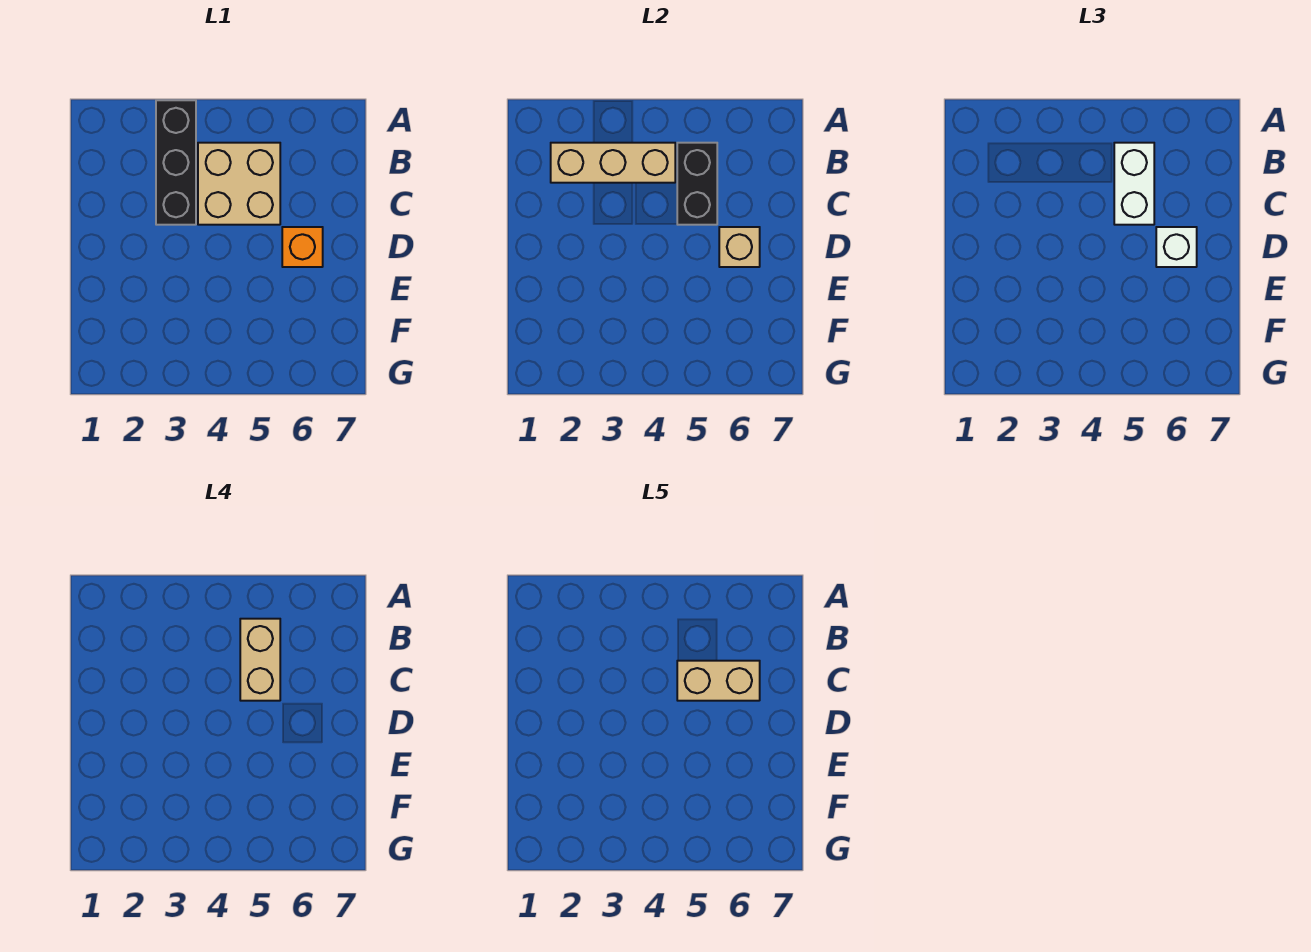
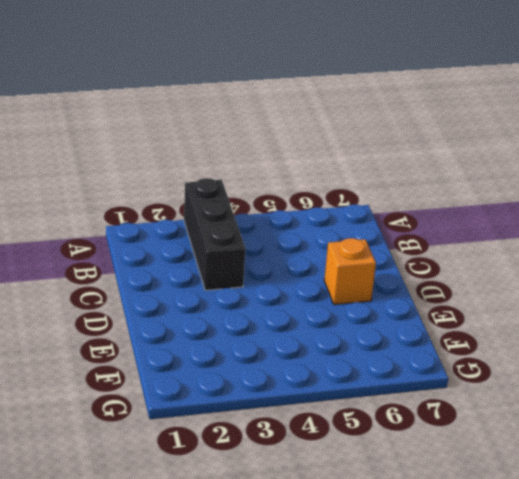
none -> tan 2x2 brick [198,143,280,225]
none -> tan 1x3 brick [551,143,675,183]

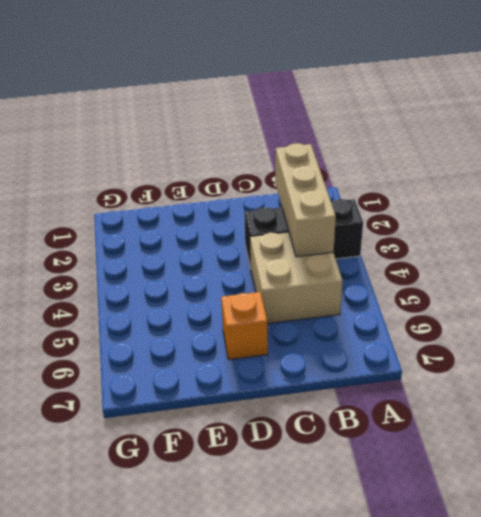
none -> black 1x2 brick [677,143,717,225]
none -> tan 1x1 brick [719,227,760,267]

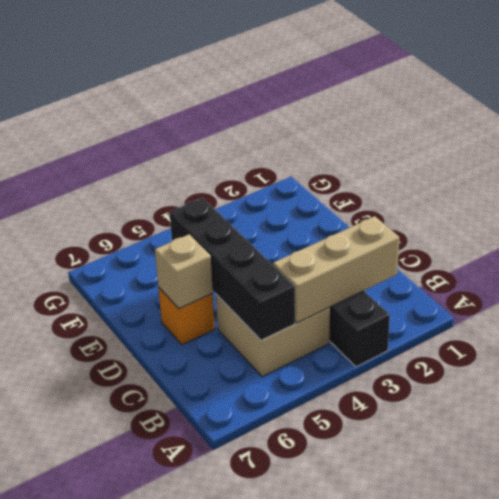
black 1x4 brick [170,198,295,340] -> black 1x2 brick [677,143,717,225]
none -> white 1x2 brick [1114,143,1154,225]
none -> white 1x1 brick [1156,227,1197,267]

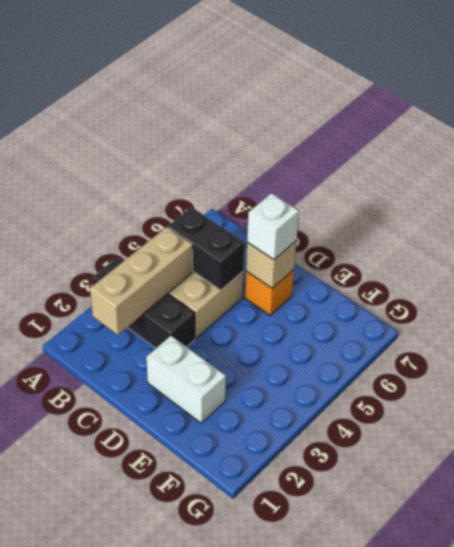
white 1x2 brick [146,336,226,423] -> white 1x2 brick moved to [1114,143,1154,225]
none -> tan 1x2 brick [240,619,280,701]
none -> tan 1x2 brick [677,661,760,701]

